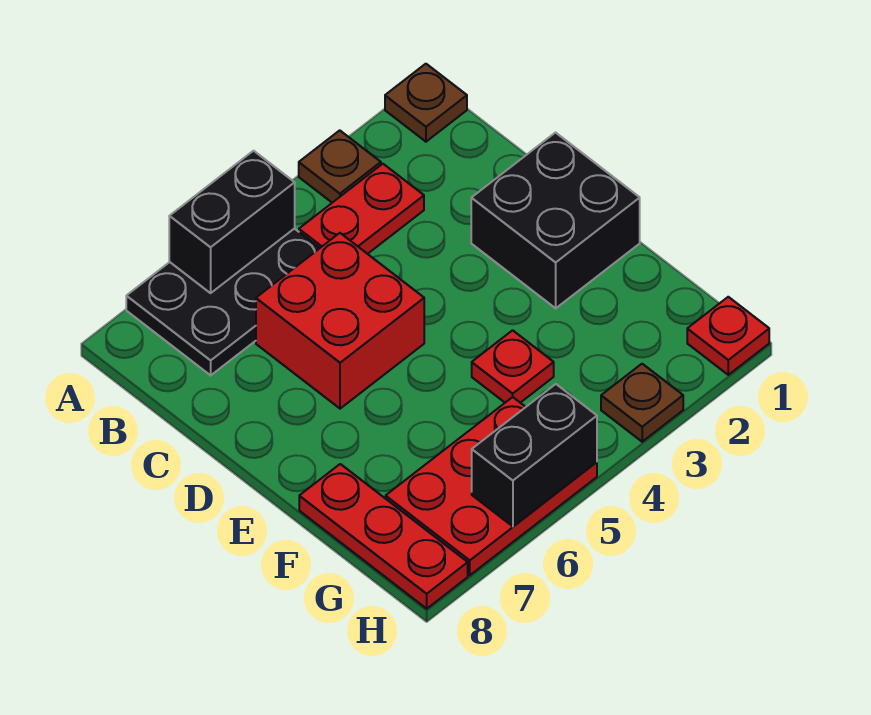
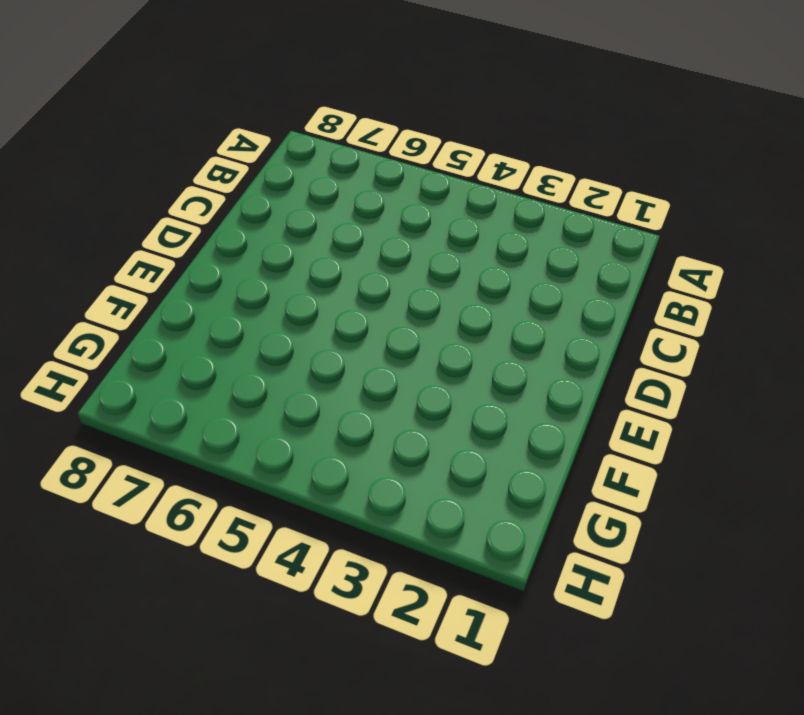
none -> brown 1x1 plate [385,64,467,142]
none -> brown 1x1 plate [299,130,381,203]
none -> black 2x3 plate [126,229,320,375]

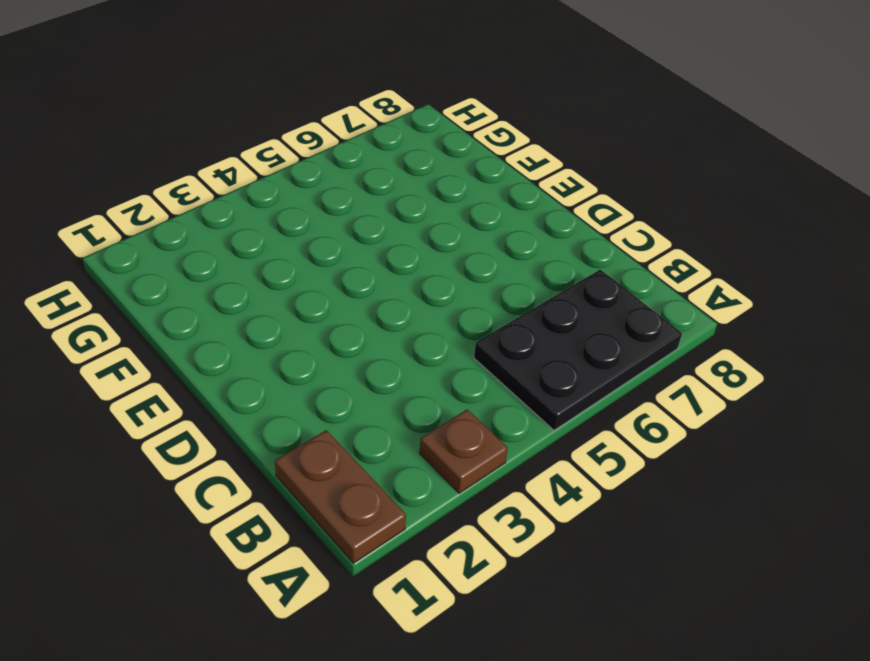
brown 1x2 plate [275,430,406,563] -> brown 1x1 plate [385,64,467,142]
none -> red 1x2 plate [299,164,424,254]
none -> red 2x2 brick [256,233,424,409]
none -> black 2x2 brick [471,133,640,308]

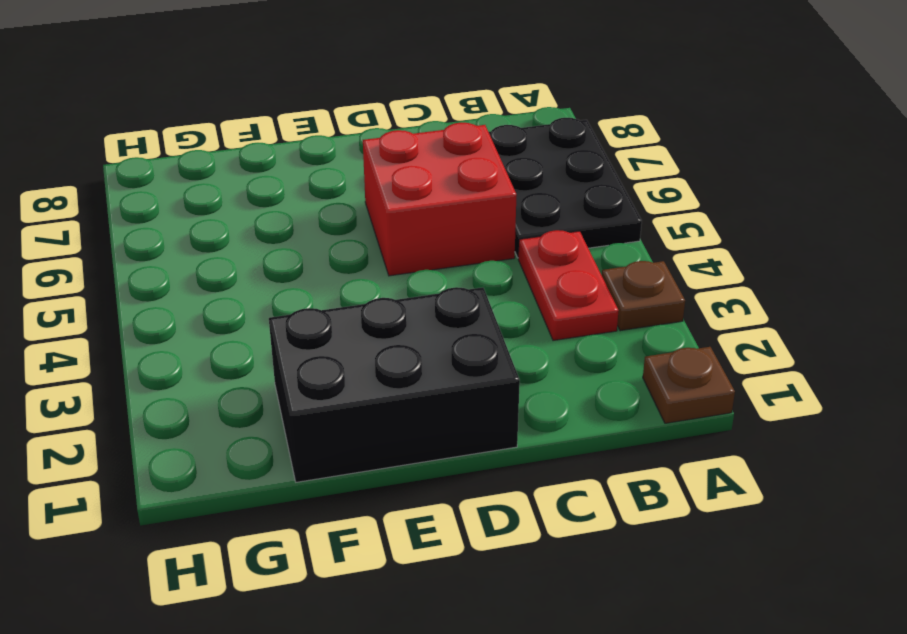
black 2x3 brick [269,287,520,482] -> black 2x2 brick [471,133,640,308]
none -> red 1x1 plate [472,330,554,403]
none -> red 1x3 plate [299,464,468,609]
none -> red 2x3 plate [386,397,597,575]

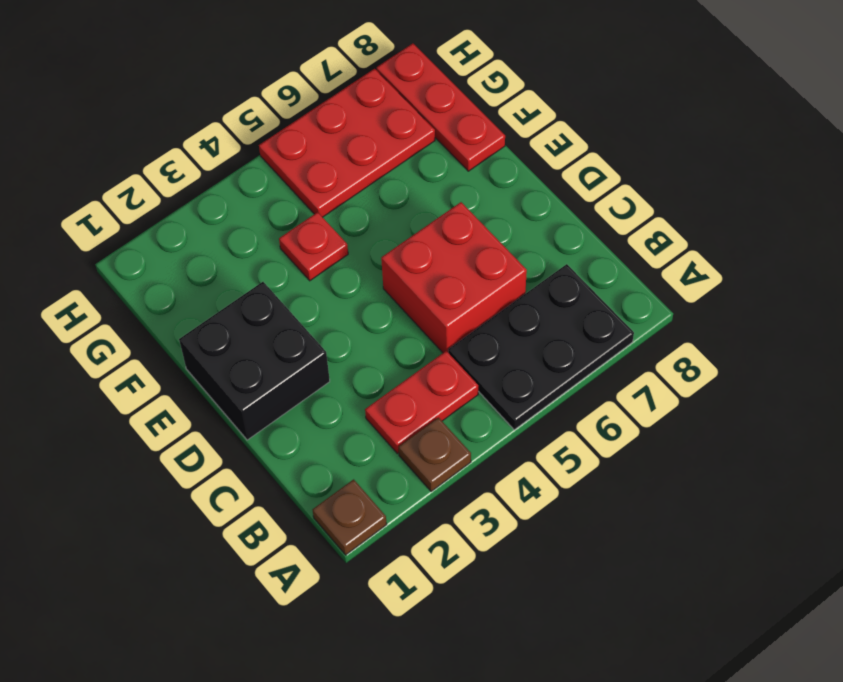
none -> red 1x1 plate [687,297,769,375]
none -> brown 1x1 plate [601,364,683,442]
none -> black 1x2 brick [169,151,295,293]

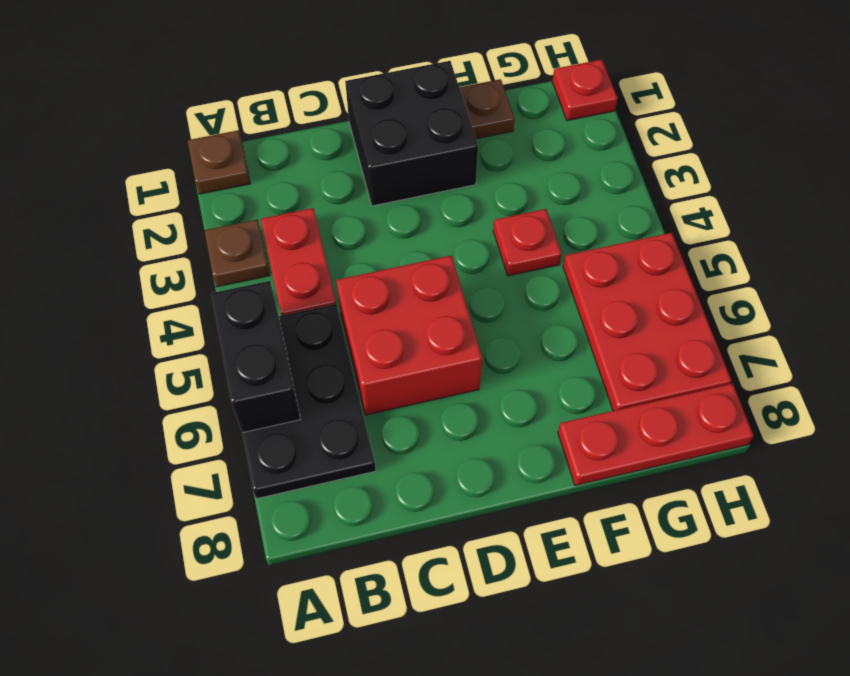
brown 1x1 plate [459,79,515,139] -> brown 1x1 plate moved to [601,364,683,442]
none -> black 1x2 brick [472,384,597,526]

